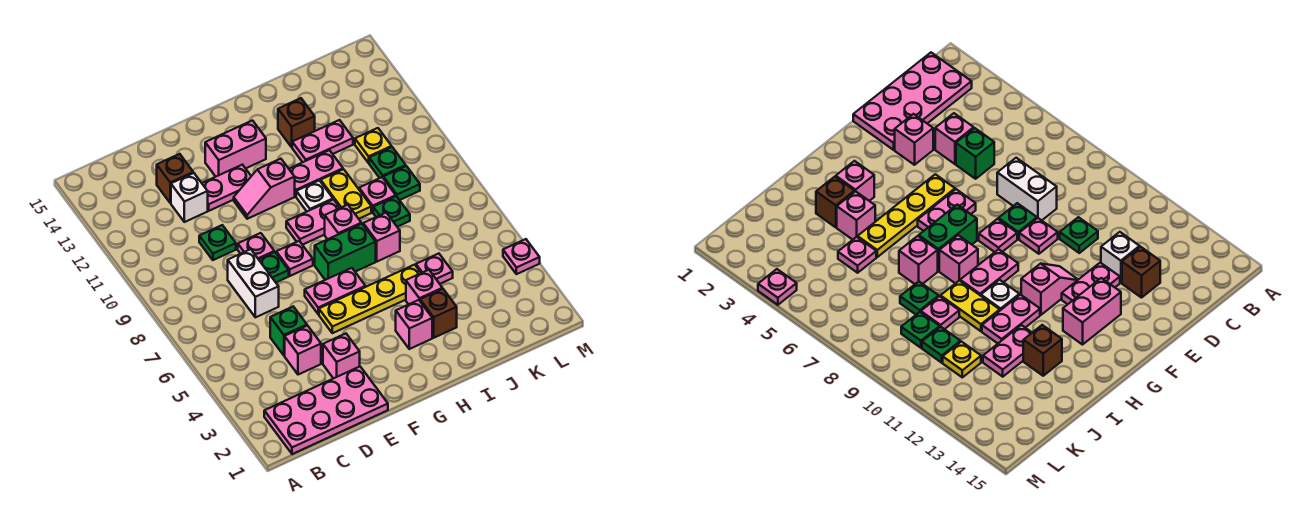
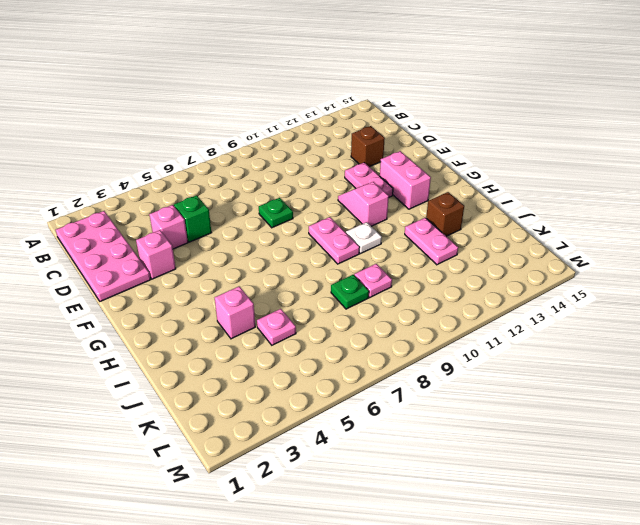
none -> white 1x2 brick [228,249,279,317]
none -> green 1x1 plate [199,225,236,260]
none -> white 1x1 brick [171,173,208,222]
none -> pink 1x1 plate [238,233,274,259]

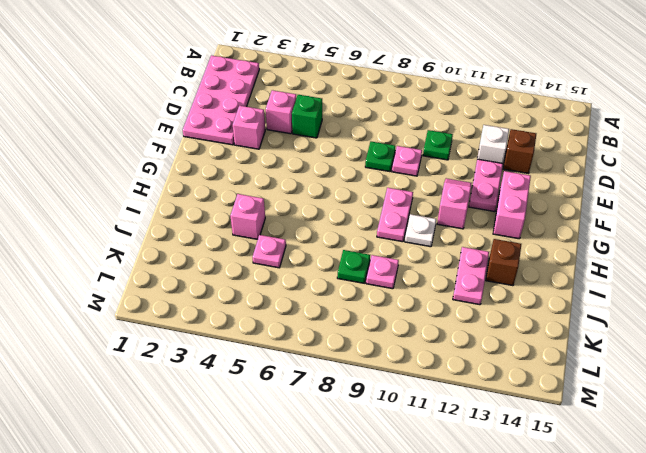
none -> white 1x2 brick [228,249,279,317]
none -> yellow 1x4 plate [319,265,421,333]
none -> pink 1x2 plate [305,268,366,314]
none -> pink 1x1 plate [276,241,313,276]

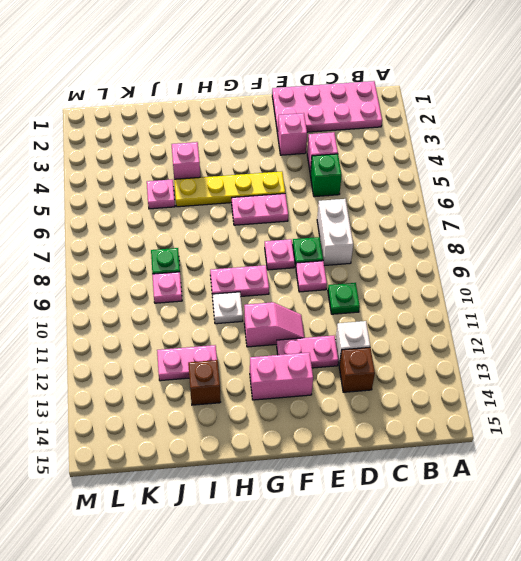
none -> green 1x2 brick [315,224,376,280]
none -> pink 1x1 brick [396,300,432,349]
none -> pink 1x1 brick [325,205,361,239]
none -> pink 1x2 plate [289,150,343,196]

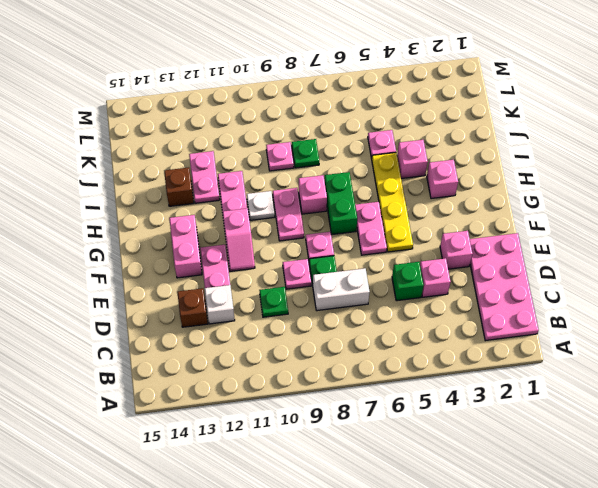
none -> brown 1x1 brick [420,289,457,338]
none -> pink 1x1 brick [363,213,400,262]
none -> yellow 1x2 plate [321,169,371,219]
none -> green 1x1 plate [383,166,420,200]

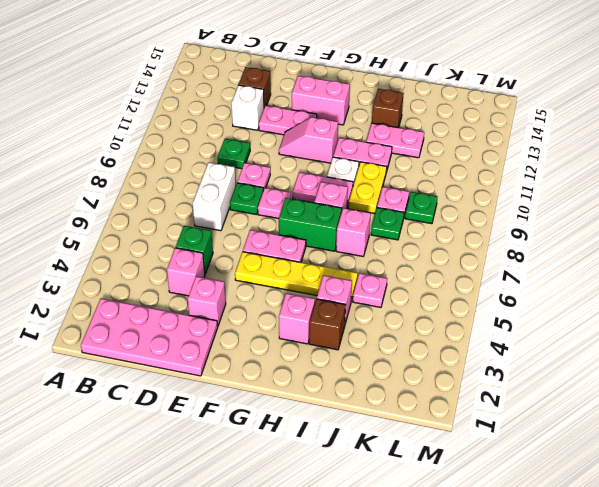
none -> green 1x1 plate [369,147,406,178]
none -> yellow 1x1 plate [355,128,392,163]
none -> pink 1x1 plate [503,239,540,274]

